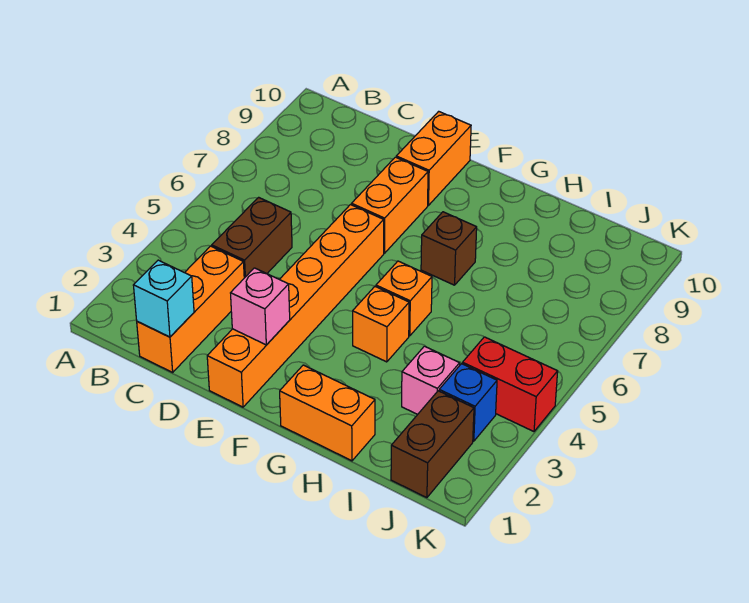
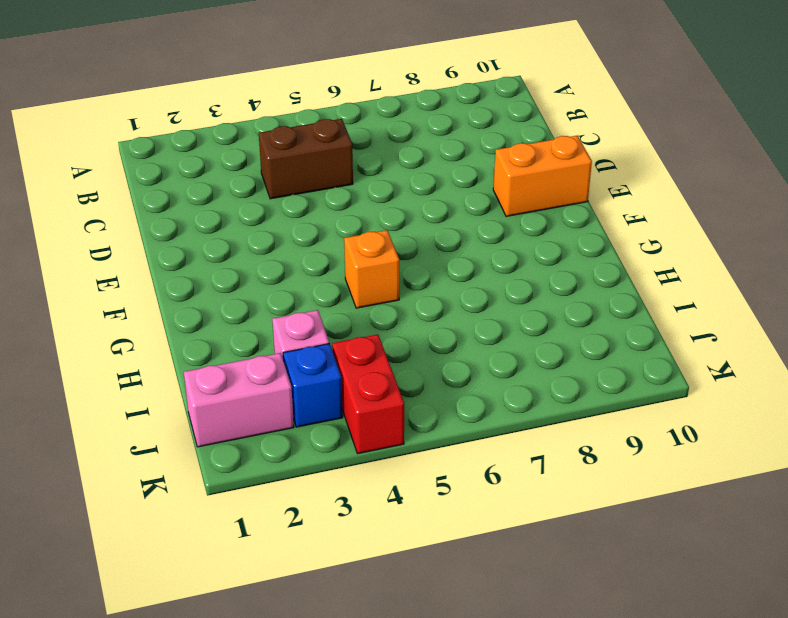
pink 1x2 brick [184,353,294,447] -> brown 1x2 brick [391,391,474,498]
none -> orange 1x3 brick [137,246,244,372]
none -> orange 1x6 brick [207,205,384,407]
none -> orange 1x2 brick [352,157,428,253]

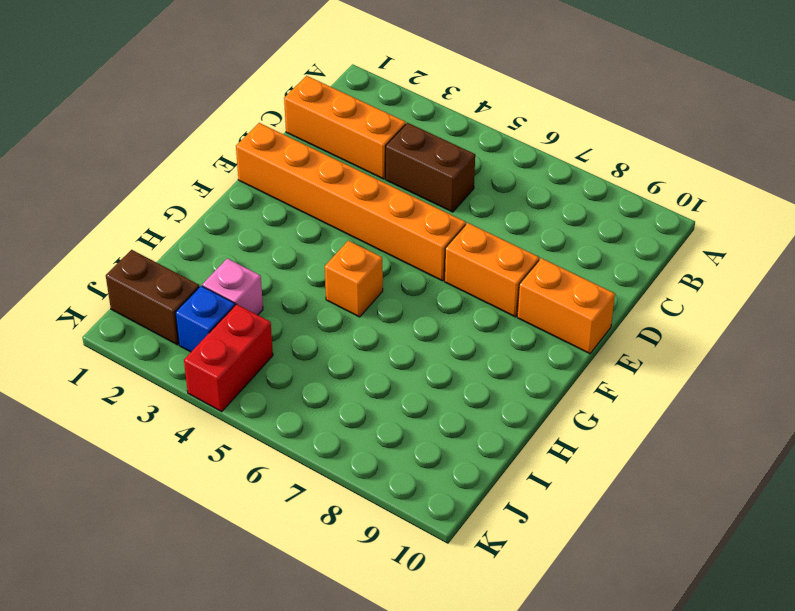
none -> orange 1x2 brick [280,365,375,461]
none -> orange 1x1 brick [353,286,409,362]
none -> brown 1x1 brick [421,212,477,285]

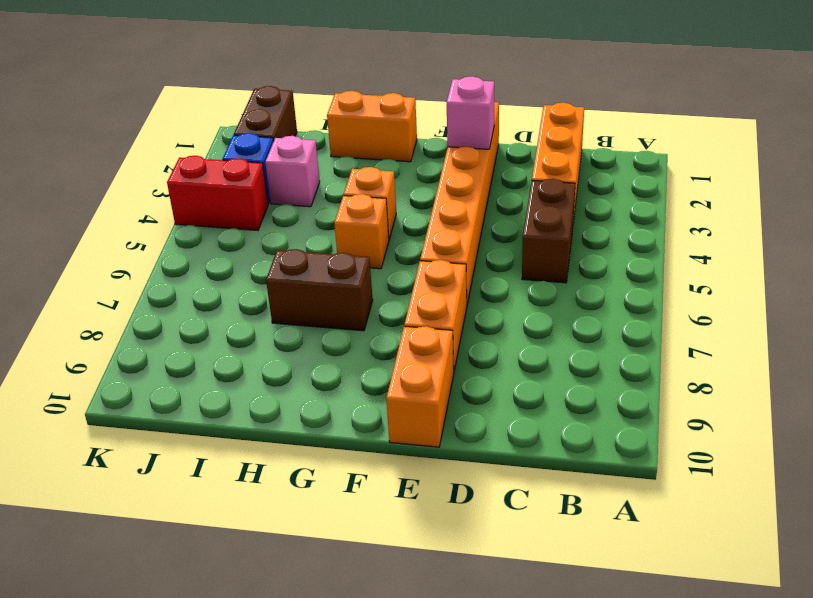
brown 1x2 brick [266,249,373,331] -> brown 1x1 brick [421,212,477,285]
none -> cyan 1x1 brick [133,260,194,337]

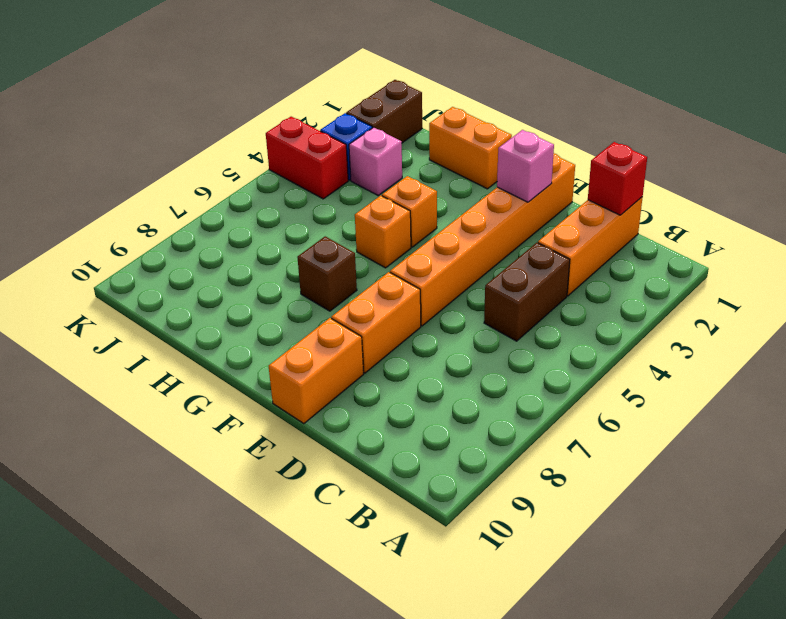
red 1x1 brick [588,142,647,215] -> cyan 1x1 brick [133,260,194,337]

